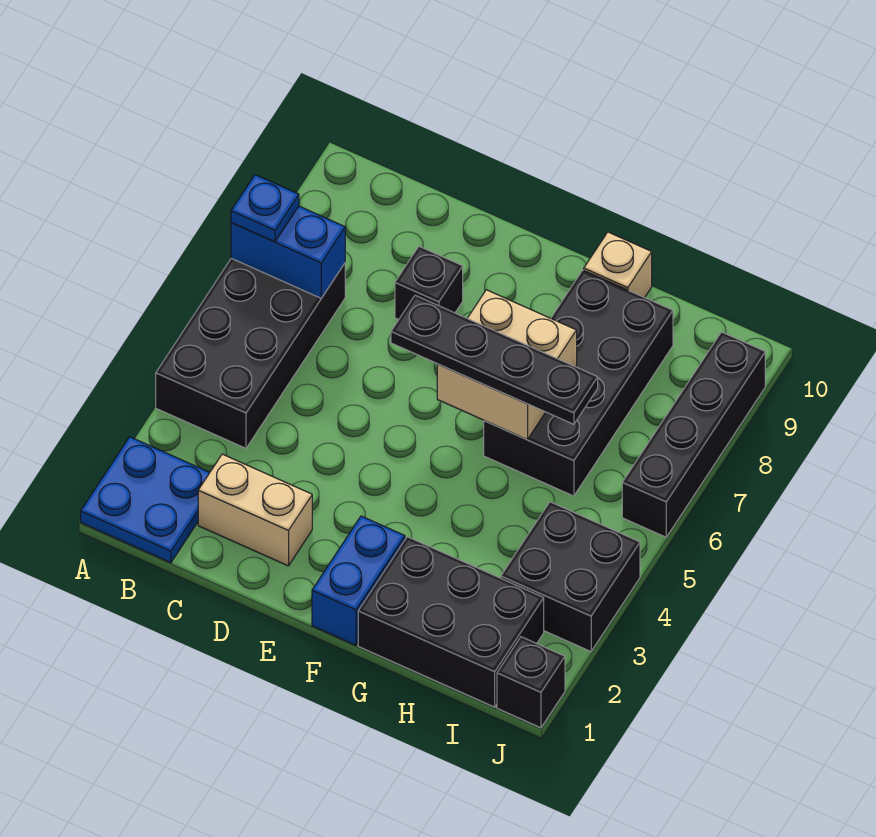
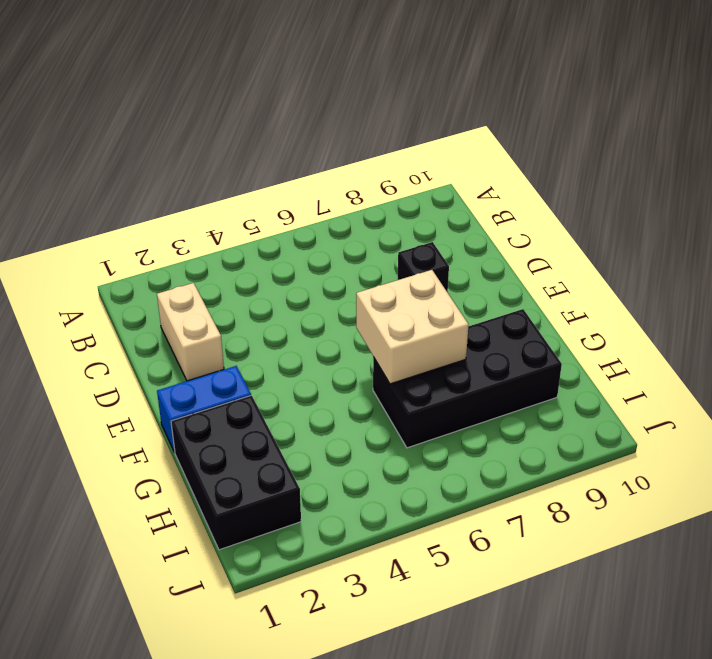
none -> blue 2x2 plate [81,437,210,563]
none -> black 2x4 brick [156,258,345,448]
none -> tan 1x1 brick [584,232,652,298]

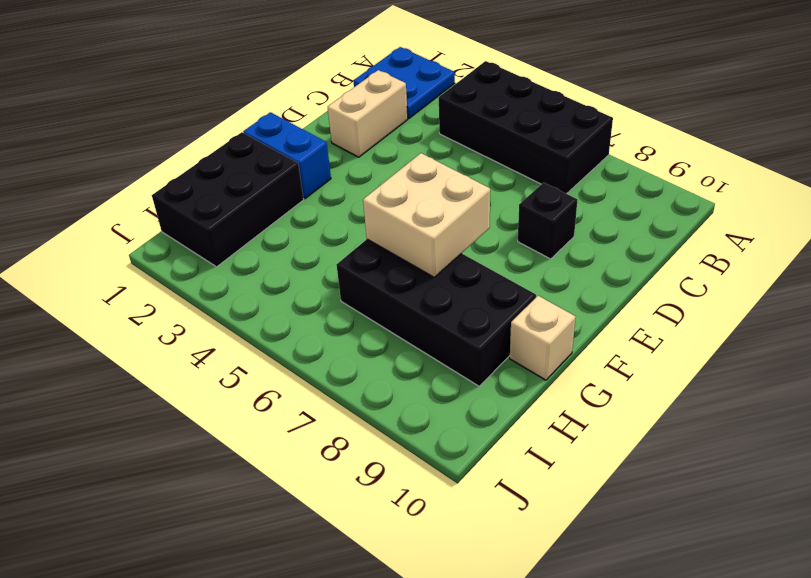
none -> black 2x2 brick [501,502,640,651]
none -> black 1x1 brick [497,637,565,728]
none -> black 1x4 brick [622,332,765,537]

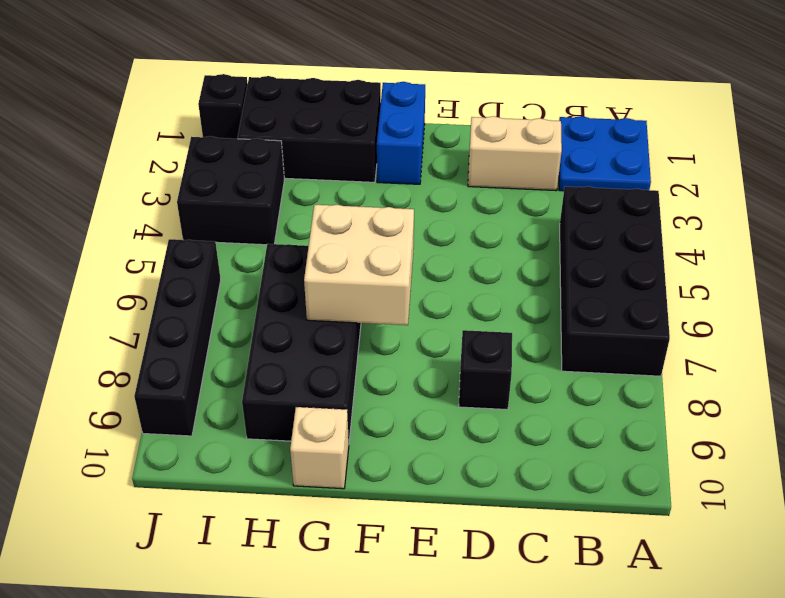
none -> blue 1x2 brick [231,206,345,298]
none -> blue 1x1 plate [231,175,299,242]
none -> black 1x4 plate [391,295,598,424]

